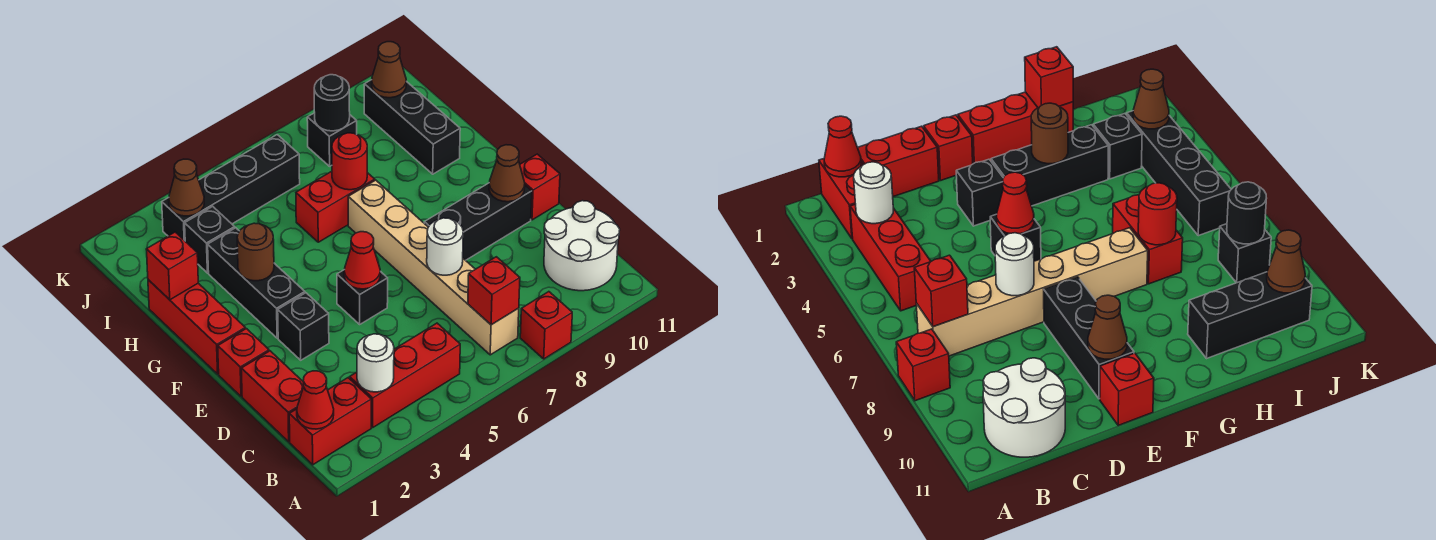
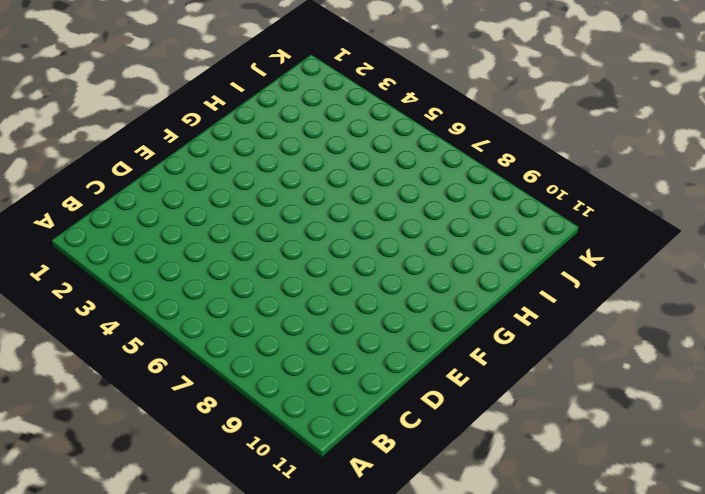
none -> red 1x1 brick [520,292,572,359]
none -> red 1x2 brick [289,378,371,465]
none -> red 1x3 brick [350,323,460,427]
none -> tan 1x6 brick [348,180,519,355]

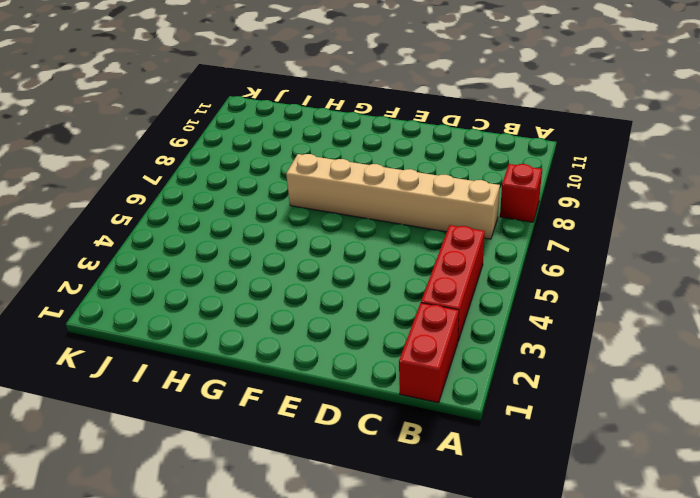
none -> white 2x2 round brick [544,201,620,291]
none -> red 1x2 brick [241,351,303,442]
none -> red 1x1 brick [218,329,269,397]
none -> black 1x1 brick [278,293,329,360]

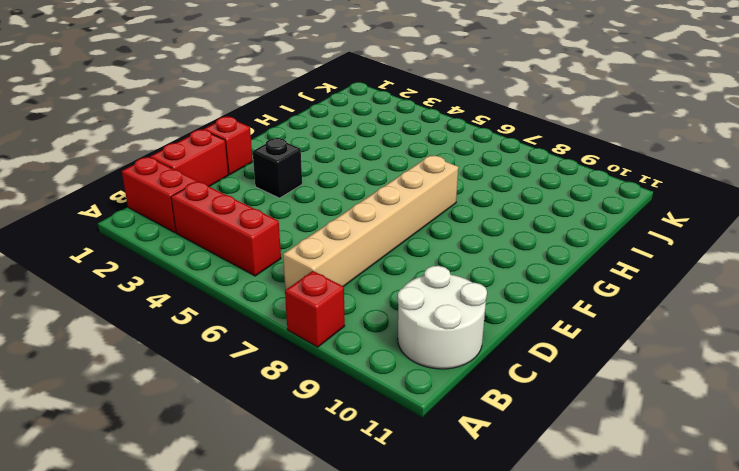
none -> black 1x1 brick [337,270,388,324]
none -> black 1x3 brick [424,183,532,260]
none -> red 1x1 brick [520,154,560,220]
none -> red 1x3 brick [148,280,245,374]

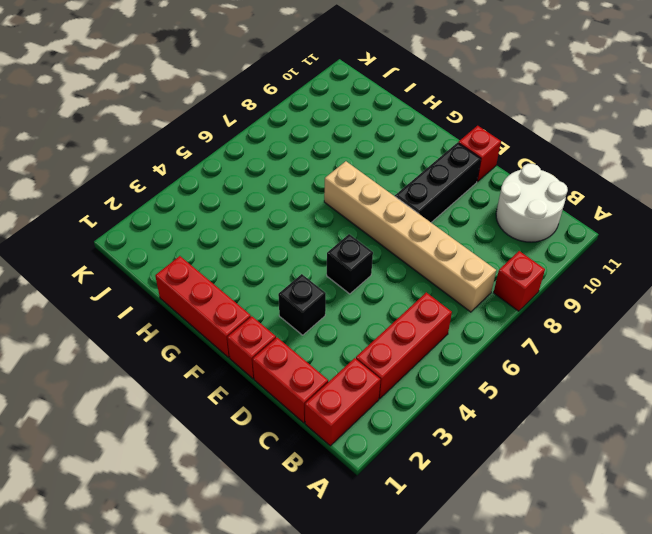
none -> black 1x3 brick [208,228,305,338]
none -> red 1x2 brick [296,171,375,242]
none -> black 1x3 brick [364,80,460,174]
none -> black 1x1 brick [185,207,235,273]

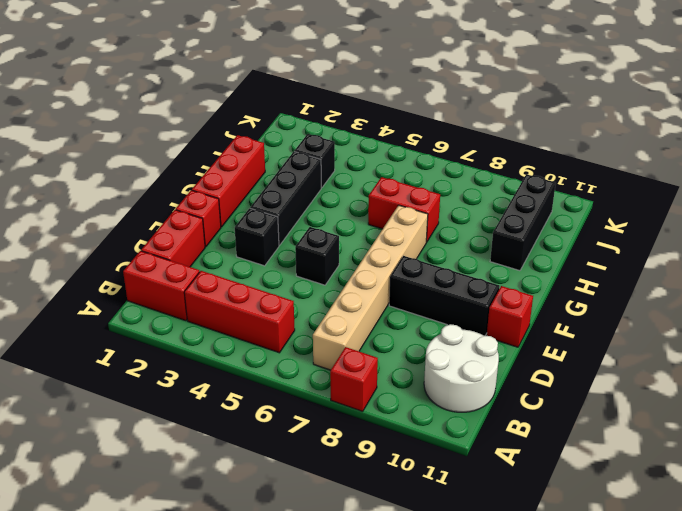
none -> black 1x4 brick [162,135,300,241]
none -> black 1x1 brick [307,113,357,166]
none -> red 1x1 cone [297,371,334,429]
none -> white 1x1 round brick [357,334,394,392]

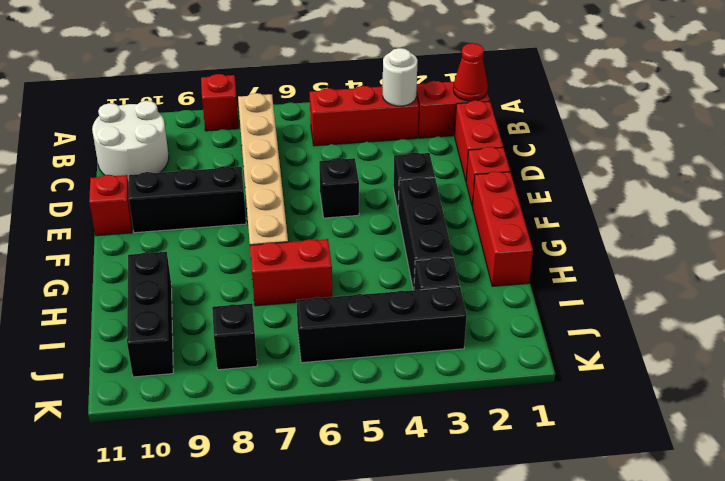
none -> red 1x1 brick [468,257,520,325]
none -> white 1x1 round brick [427,218,463,275]
none -> red 1x1 cone [344,232,380,289]
none -> brown 1x1 cone [489,145,525,202]

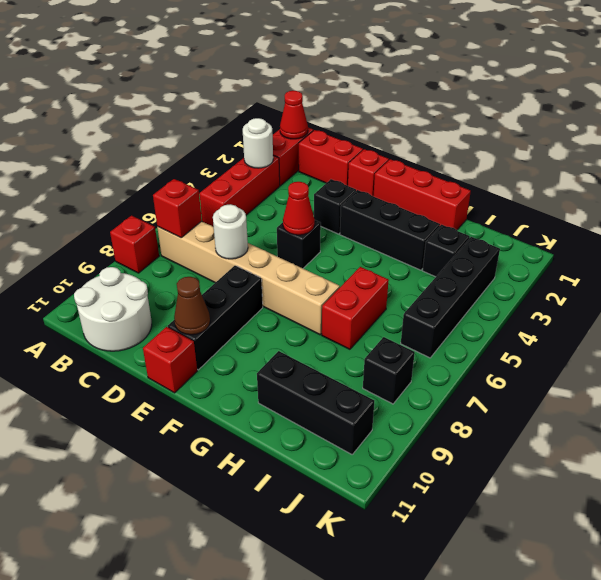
none -> brown 1x1 round brick [237,223,274,281]
none -> red 1x1 brick [146,232,198,300]
none -> red 1x1 round brick [332,133,367,190]
none -> brown 1x1 cone [169,159,204,216]

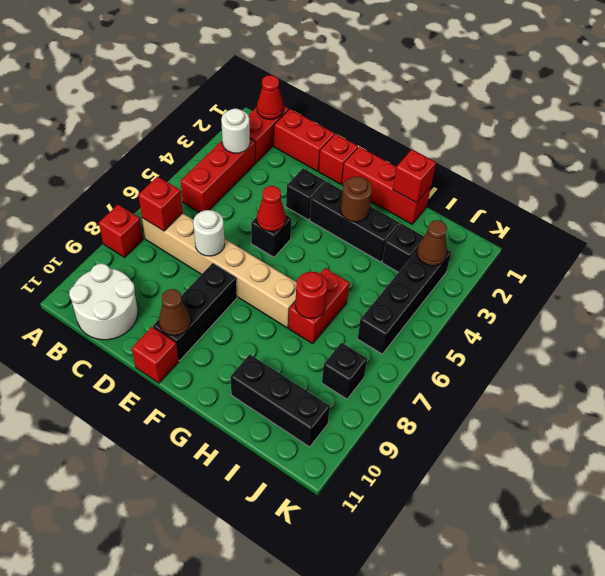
none -> black 1x1 round brick [314,75,350,131]
none -> brown 1x1 cone [372,42,406,98]

